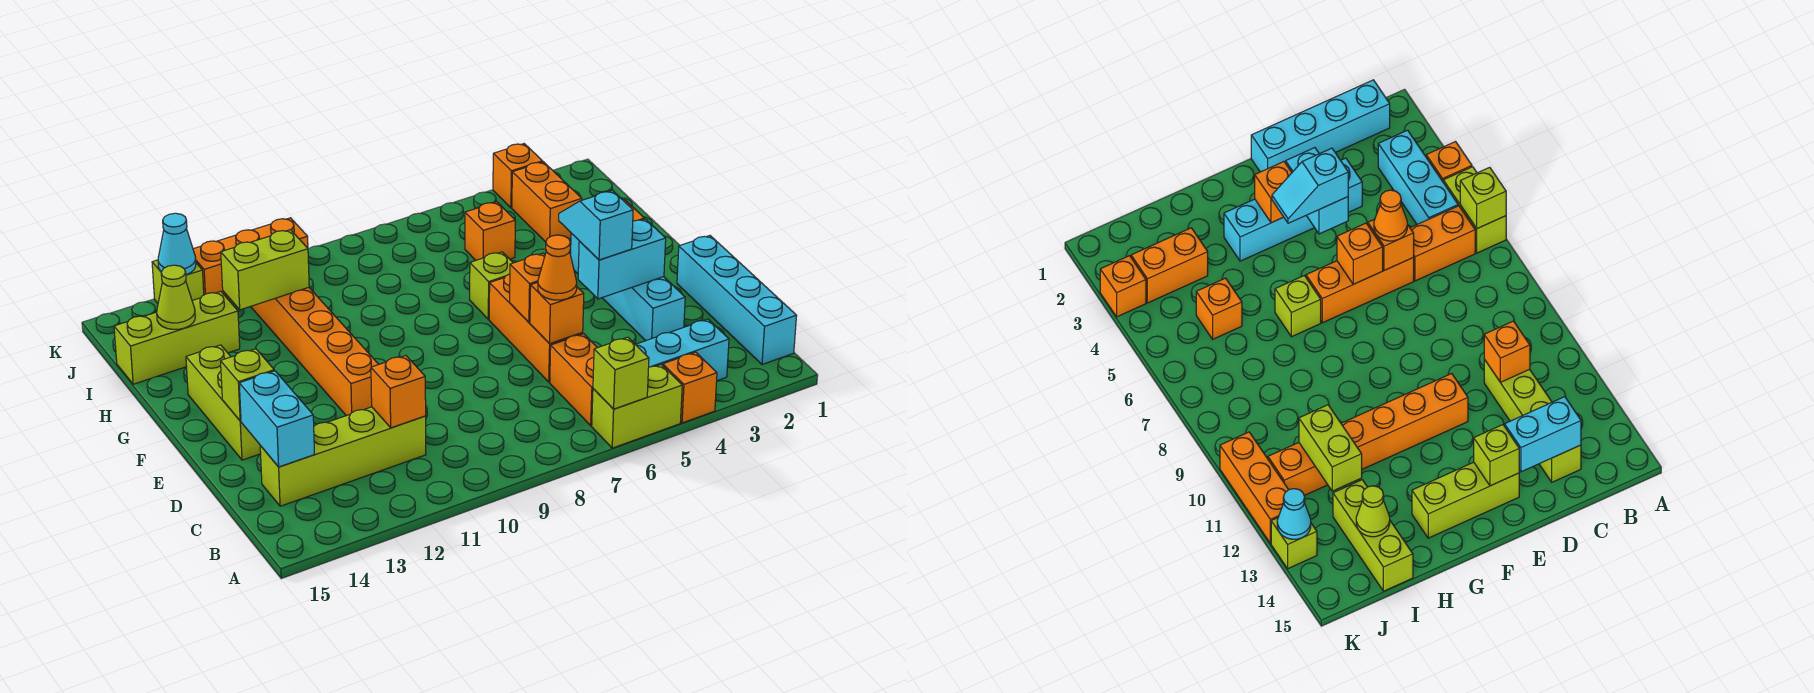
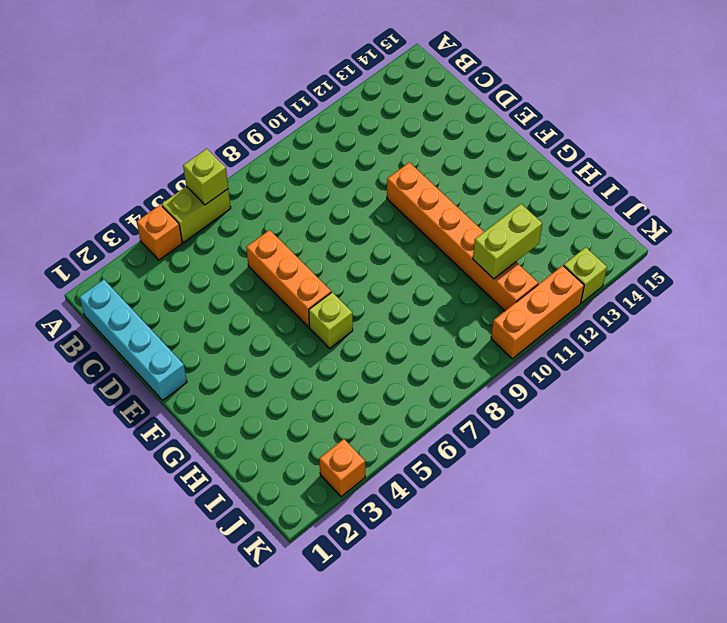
none -> cyan 1x3 brick [635,319,729,381]
none -> orange 1x2 brick [550,334,597,426]
none -> lime 1x4 brick [260,407,426,506]
none -> cyan 1x4 brick [571,233,685,341]

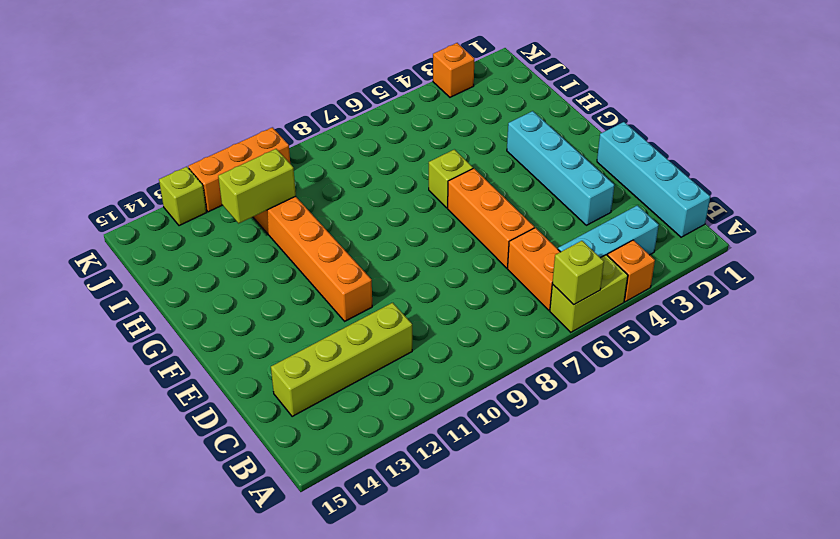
none -> lime 1x3 brick [186,345,261,460]
none -> orange 1x2 brick [512,162,582,242]
none -> orange 1x1 brick [465,202,515,260]
none -> lime 1x3 brick [114,291,240,384]

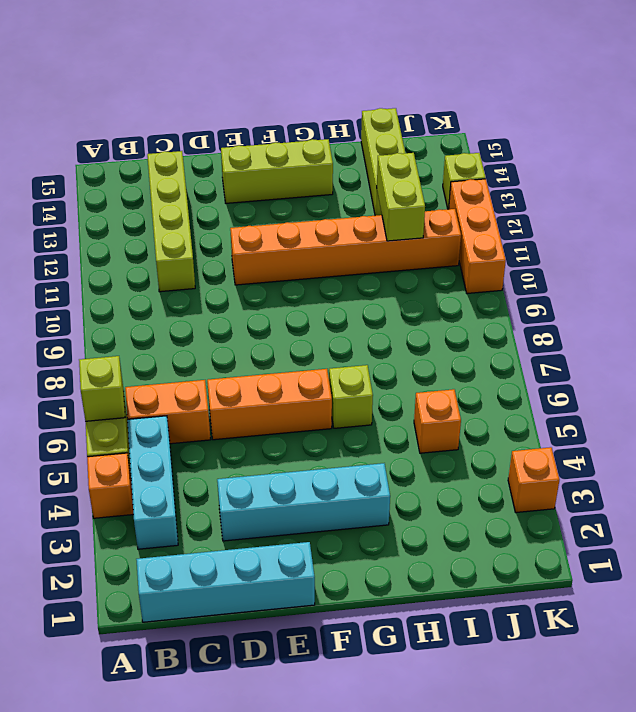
none -> orange 1x2 brick [512,162,582,242]
none -> orange 1x1 brick [371,355,426,428]
none -> cyan 1x2 brick [239,371,315,467]
none -> orange 1x1 brick [530,282,584,344]

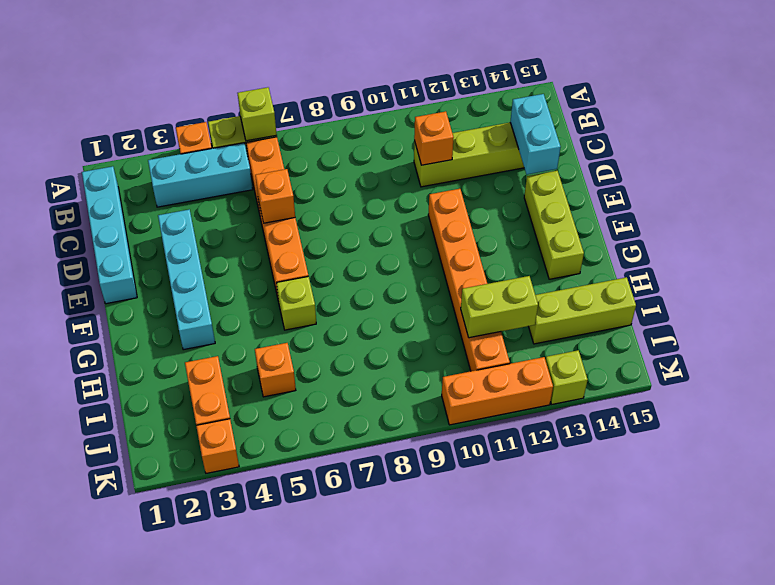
none -> cyan 1x2 brick [578,219,666,299]
none -> orange 1x1 brick [510,253,545,322]
none -> lime 1x1 brick [221,349,274,421]
none -> orange 1x1 brick [1255,162,1292,223]

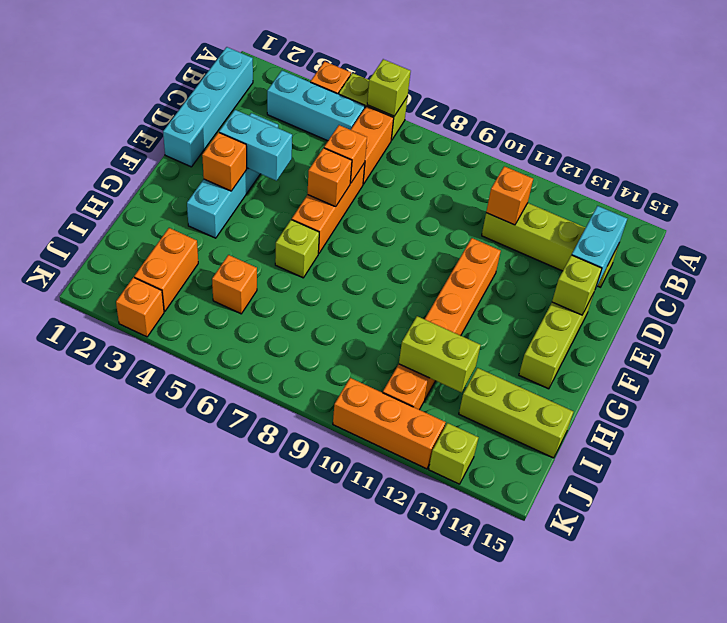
none -> lime 1x1 cone [157,265,195,329]
none -> cyan 1x1 cone [158,213,196,275]
none -> orange 1x1 cone [538,235,577,300]
none -> cyan 1x2 slope [559,190,633,260]

